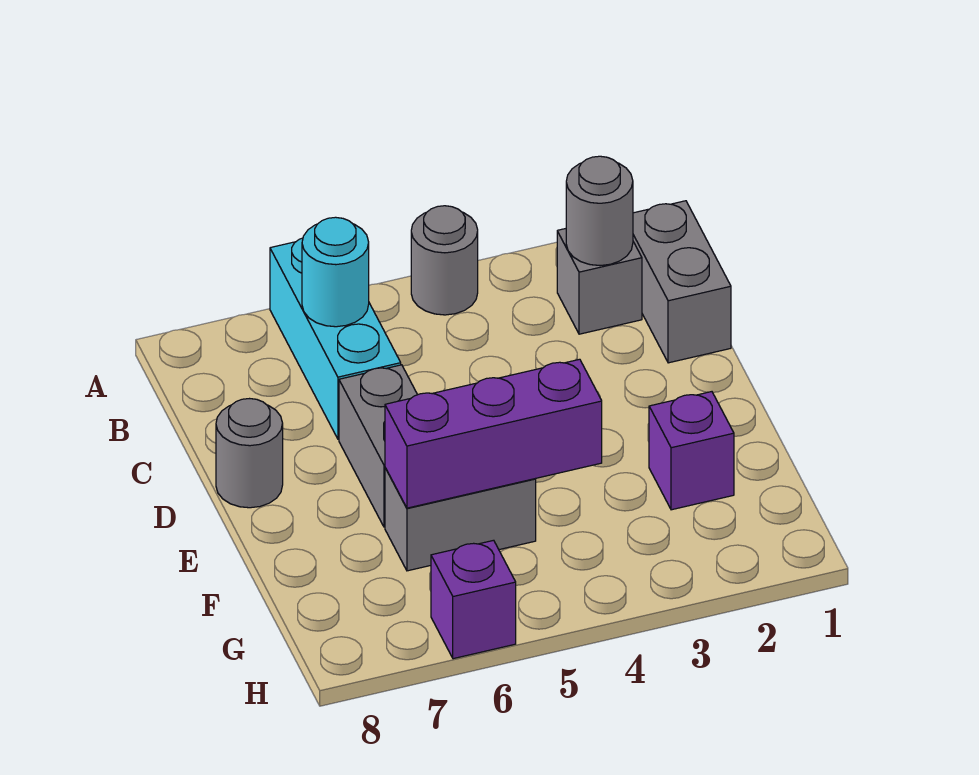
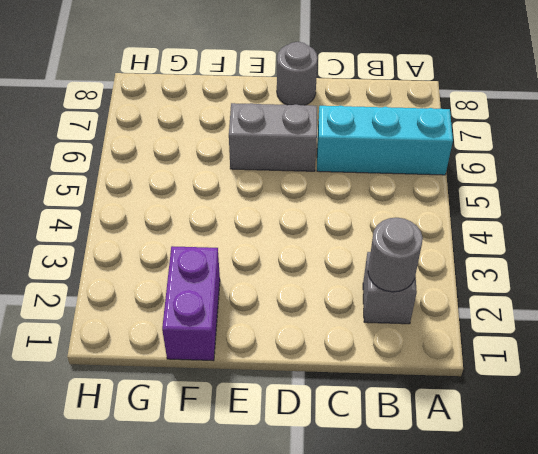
purple 1x2 brick [162,246,220,361] -> purple 1x1 brick [649,392,734,510]
none -> grey 1x1 round brick [411,206,478,315]
none -> grey 1x2 brick [633,201,731,363]
none -> grey 1x2 brick [385,468,536,571]

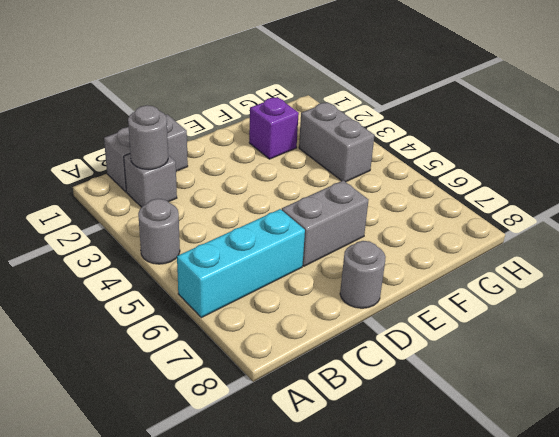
grey 1x2 brick [299,102,375,182] -> grey 1x2 brick moved to [385,468,536,571]
none -> purple 1x1 brick [431,540,516,659]
none -> cyan 1x1 round brick [302,217,369,327]
none -> purple 1x3 brick [385,359,602,508]

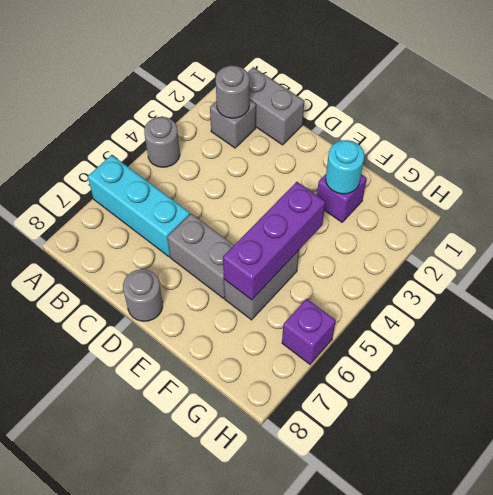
cyan 1x1 round brick [326,140,364,194] -> cyan 1x1 round brick moved to [302,217,369,327]

